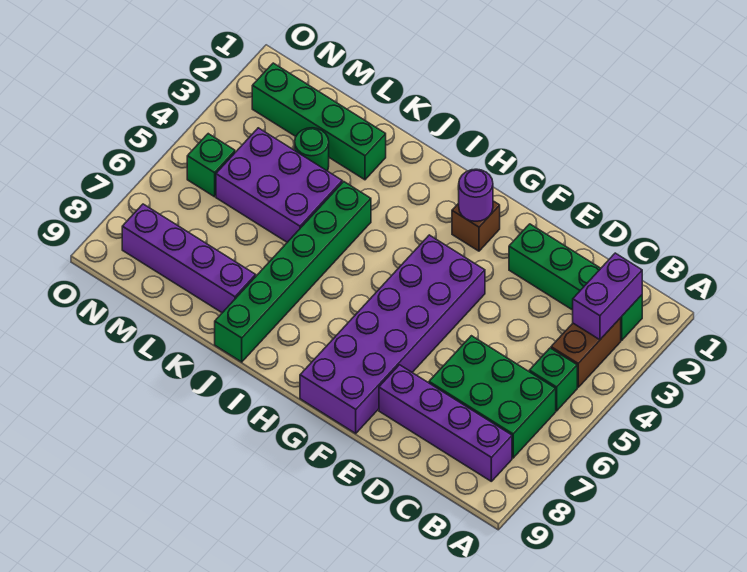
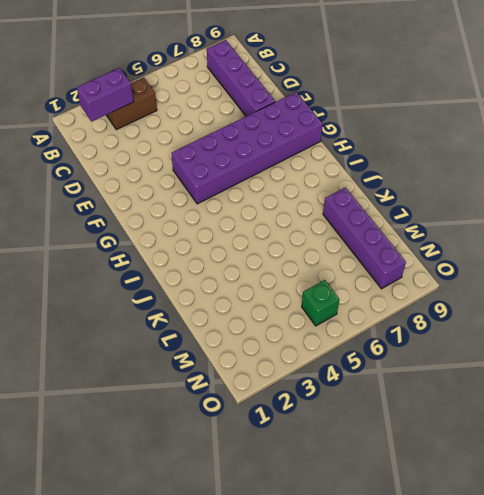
none -> green 1x4 brick [509,224,642,341]
none -> green 1x1 brick [529,348,577,411]
none -> green 2x3 brick [429,336,556,458]

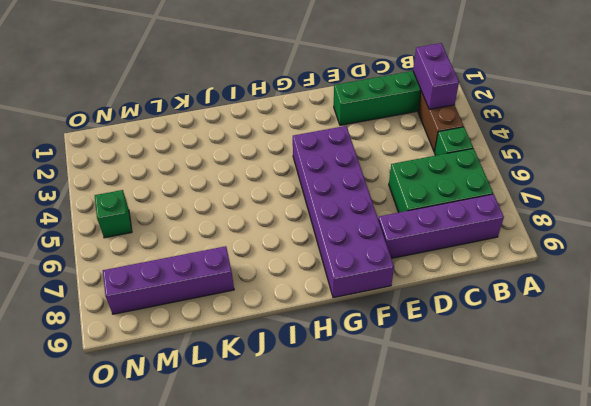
none -> brown 1x1 brick [452,201,500,251]
none -> green 1x6 brick [215,182,371,362]
none -> green 1x4 brick [252,63,386,180]

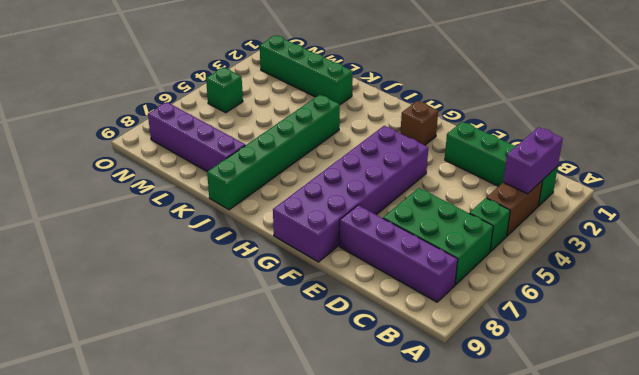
none -> purple 2x3 brick [216,128,342,242]
none -> green 1x1 round brick [295,128,329,171]
none -> purple 1x1 round brick [459,169,493,221]

